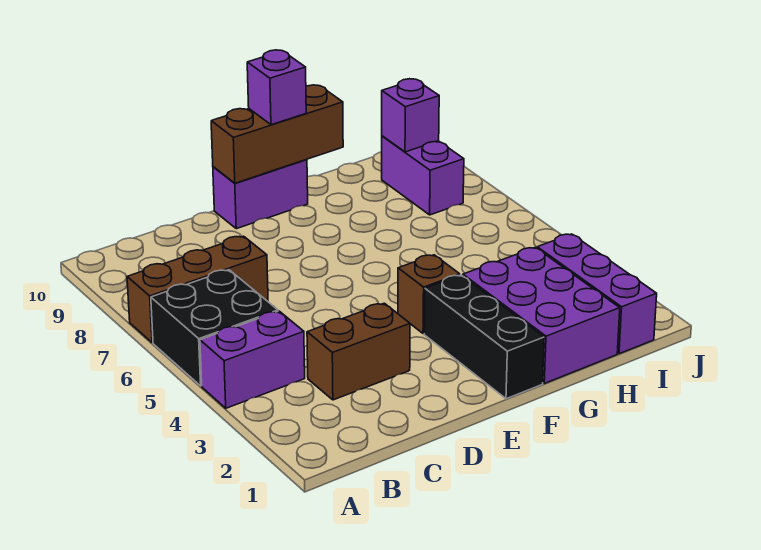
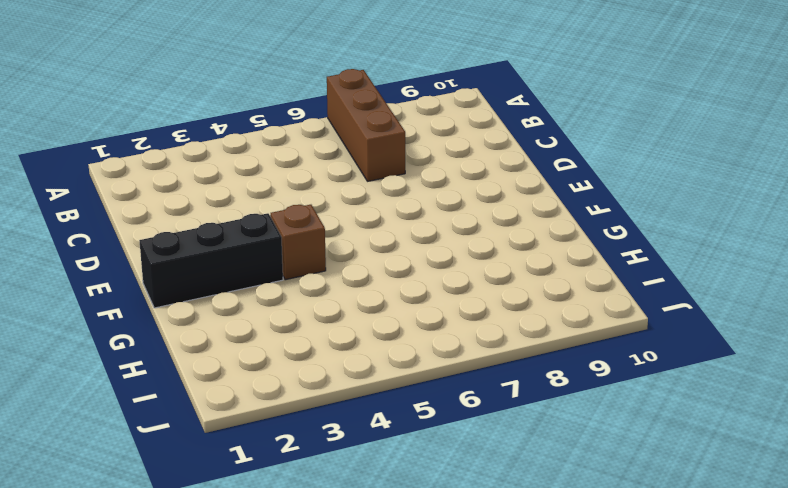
none -> purple 1x2 brick [200,311,305,408]
none -> black 2x2 brick [151,270,278,386]
none -> brown 1x2 brick [307,303,410,400]

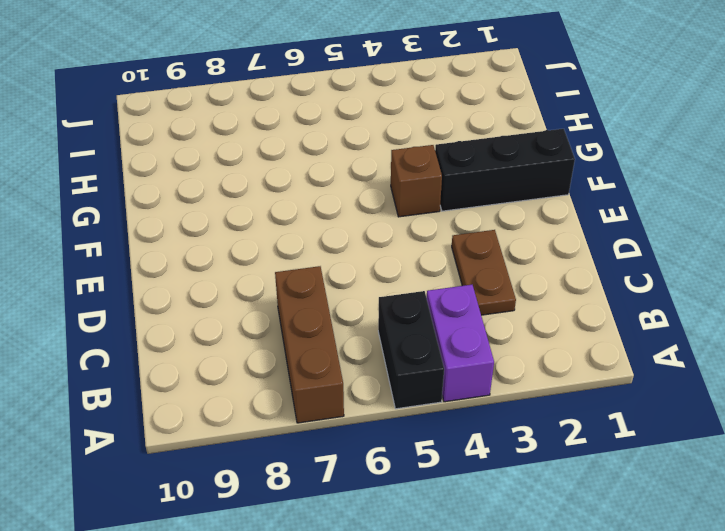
black 1x2 brick [378,291,444,409] -> black 2x2 brick [151,270,278,386]
brown 1x2 plate [452,230,516,315] -> brown 1x2 brick [307,303,410,400]
none -> purple 1x2 brick [213,160,308,229]
none -> purple 2x3 brick [463,247,620,383]
none -> purple 1x3 brick [537,234,657,354]

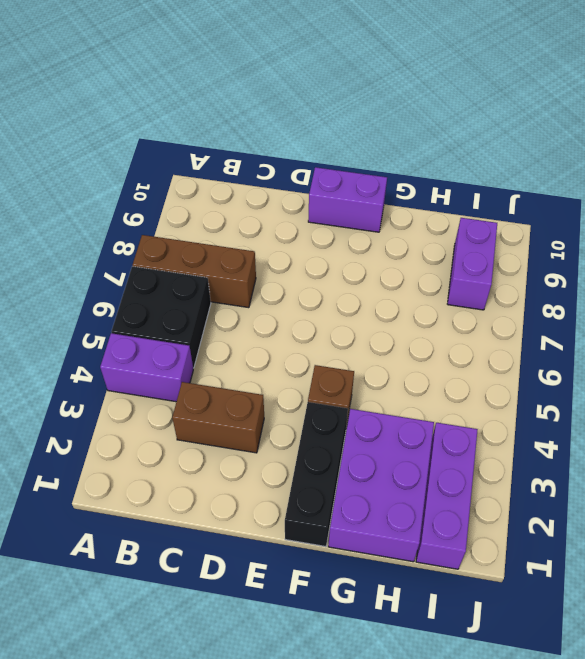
none -> brown 1x3 brick [211,85,343,183]
none -> purple 1x1 brick [382,79,439,152]
none -> purple 1x1 brick [247,50,306,125]

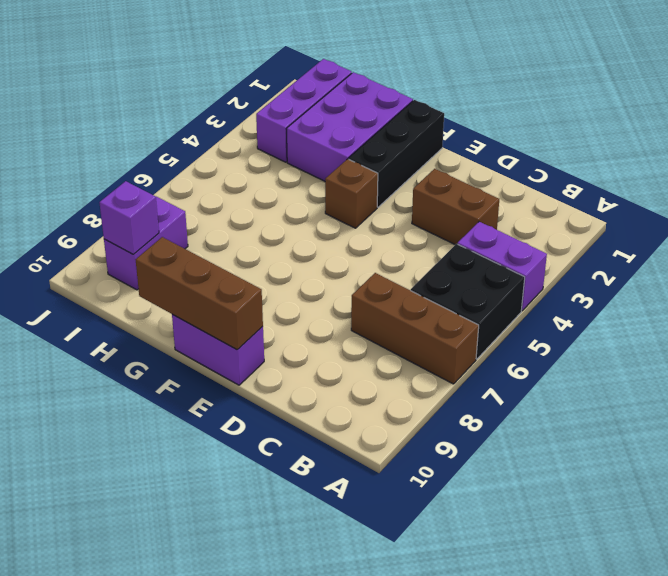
none -> purple 1x1 brick [247,50,306,125]

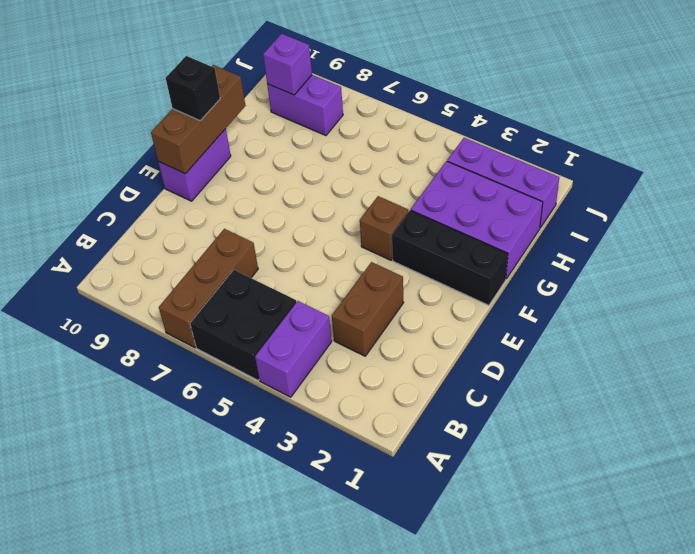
black 1x1 brick [166,56,220,121] -> purple 1x1 brick [247,50,306,125]

